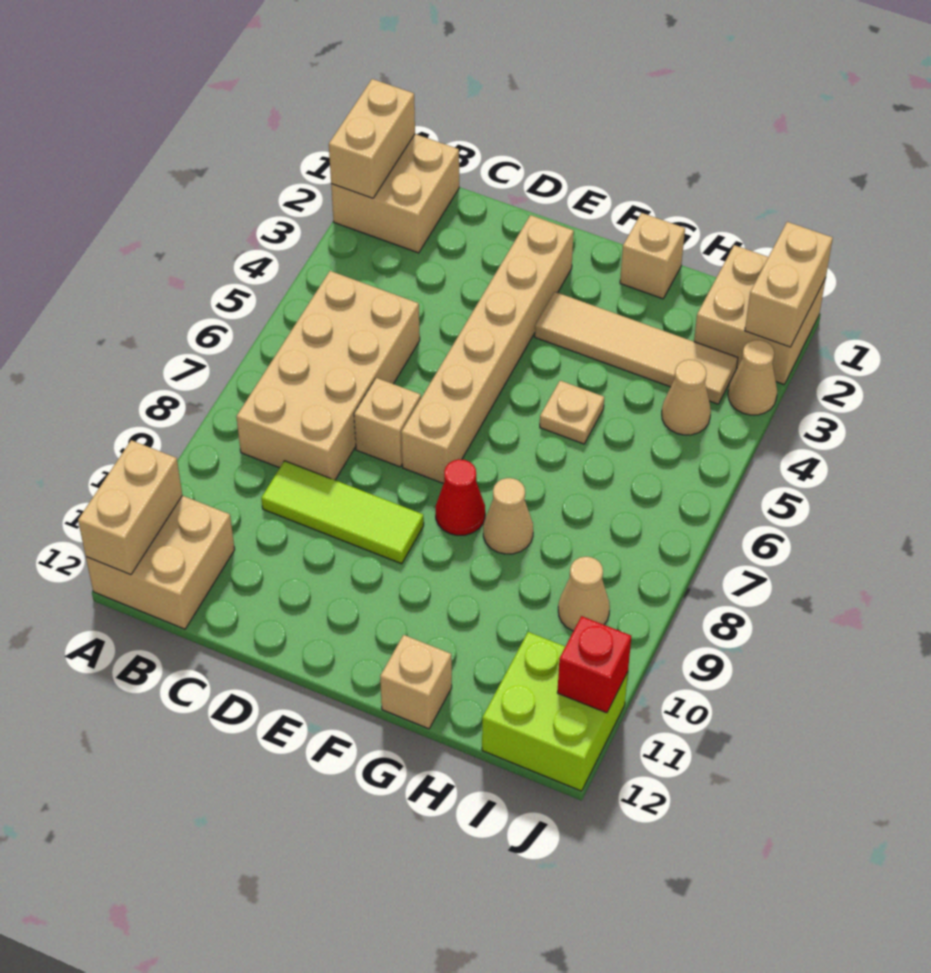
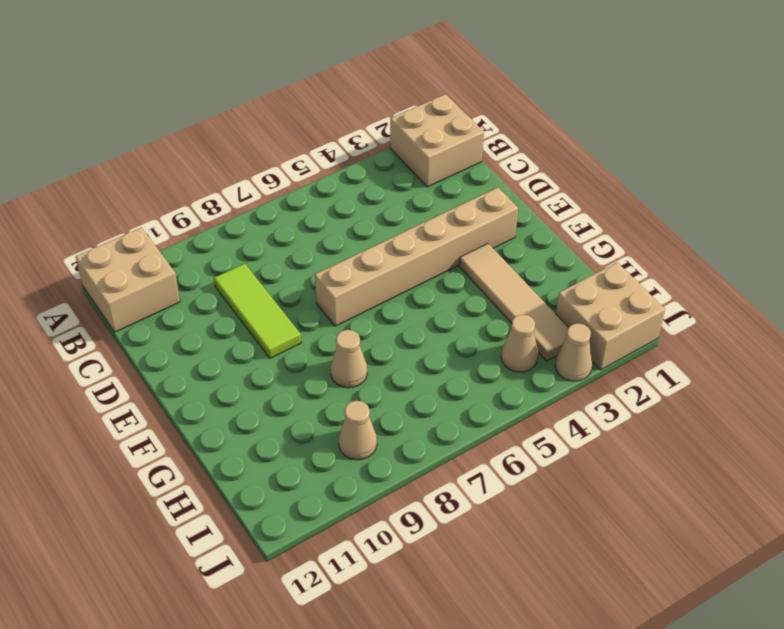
none -> tan 2x4 brick [236,271,420,480]
none -> tan 1x1 brick [354,378,421,467]
none -> red 1x1 cone [435,459,485,535]

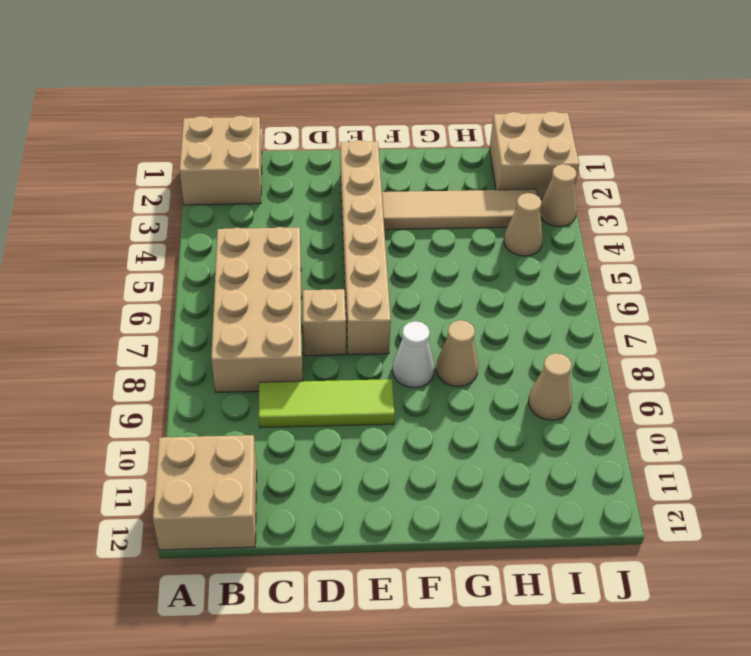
white 1x1 cone [392,321,435,388] -> red 1x1 cone [435,459,485,535]
none -> tan 1x1 brick [620,213,685,299]
none -> tan 1x1 plate [540,381,604,444]
none -> tan 1x1 brick [380,635,452,729]

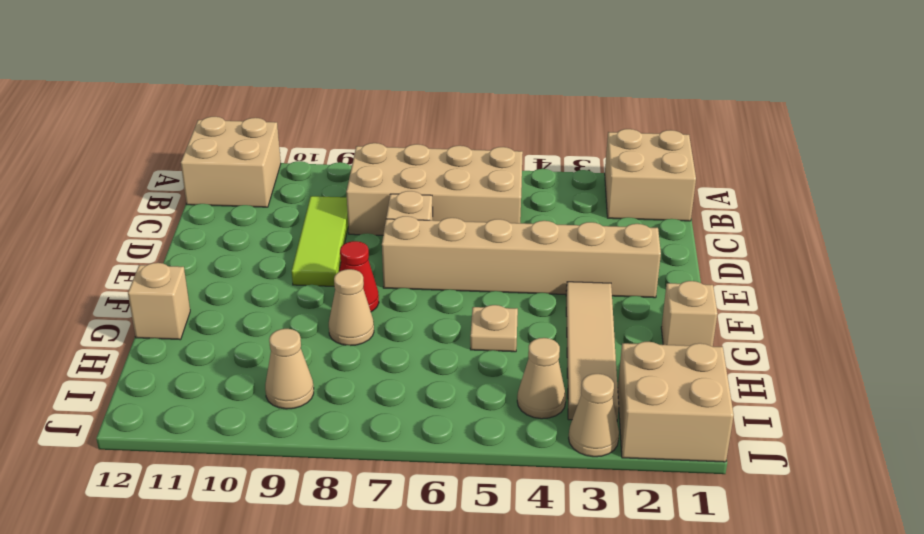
none -> lime 2x2 brick [482,632,628,791]
none -> tan 1x2 brick [329,79,415,198]
none -> tan 1x2 brick [78,440,182,575]

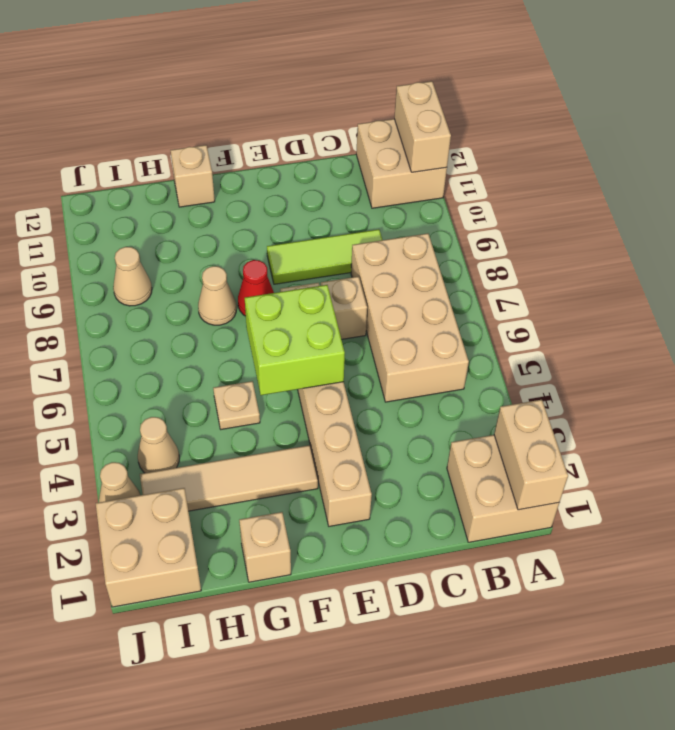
lime 2x2 brick [245,285,345,395] -> lime 2x2 brick moved to [482,632,628,791]
none -> tan 1x2 brick [745,222,833,347]
none -> red 1x1 brick [557,616,631,713]

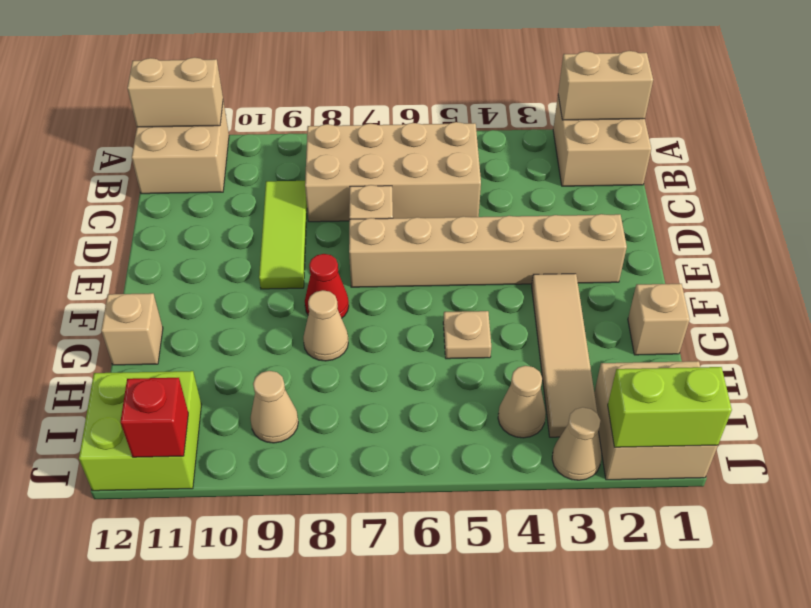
lime 1x2 brick [608,367,732,447] -> tan 1x2 brick [745,222,833,347]

